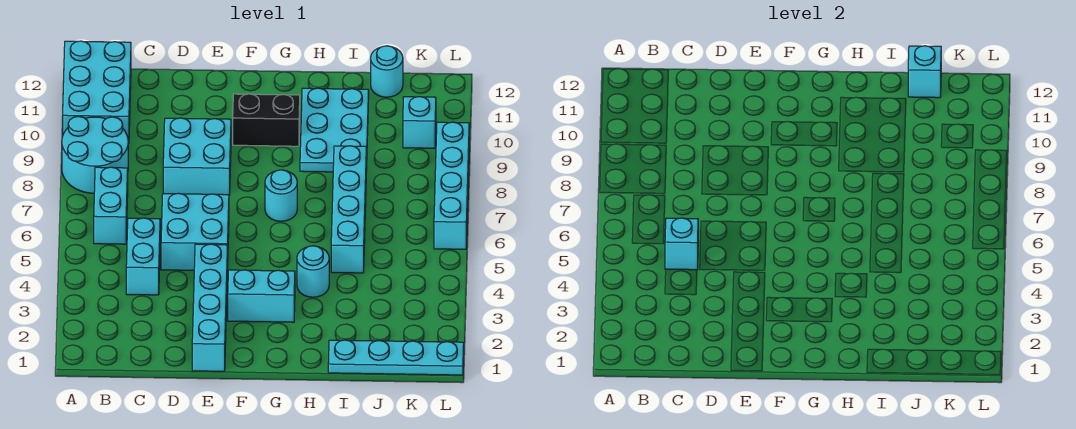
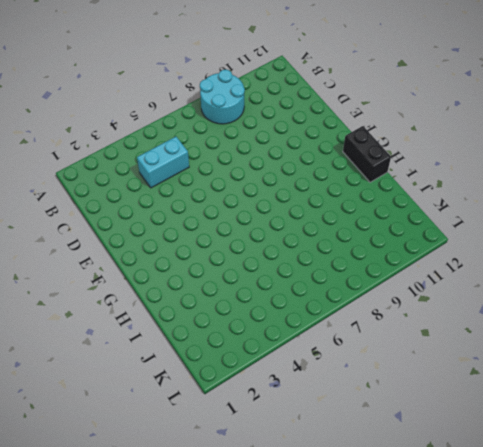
black 1x2 brick [343,126,391,182] -> black 1x2 brick moved to [233,94,300,146]
none -> cyan 2x3 brick [63,41,131,144]
none -> cyan 1x2 brick [94,167,128,244]
none -> cyan 2x2 brick [161,193,229,270]

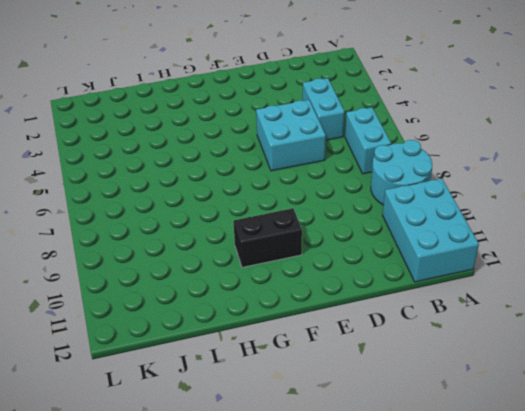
none -> cyan 2x2 brick [163,118,231,195]
none -> cyan 1x4 brick [192,244,228,371]
none -> cyan 1x2 brick [228,270,295,322]

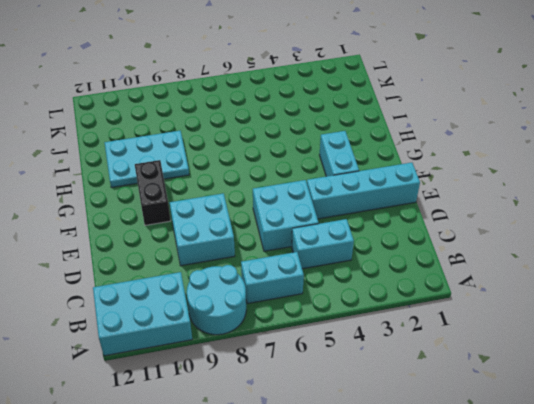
none -> cyan 1x1 round brick [265,170,297,221]
none -> cyan 1x1 round brick [297,246,329,297]
none -> cyan 1x4 plate [328,340,464,375]

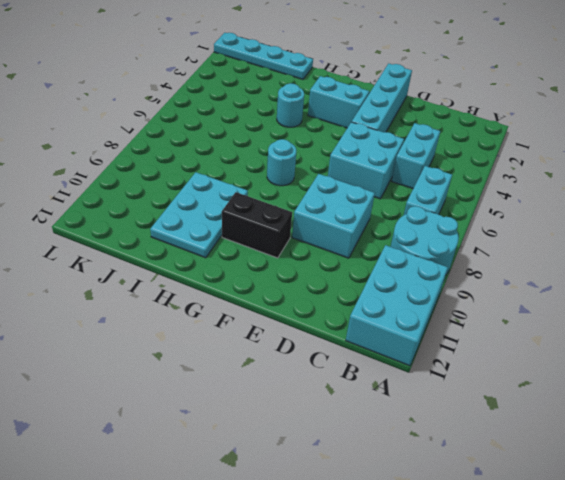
none -> cyan 1x4 brick [331,146,366,273]
none -> cyan 1x1 round brick [371,46,403,97]
none -> cyan 1x1 brick [403,97,436,148]

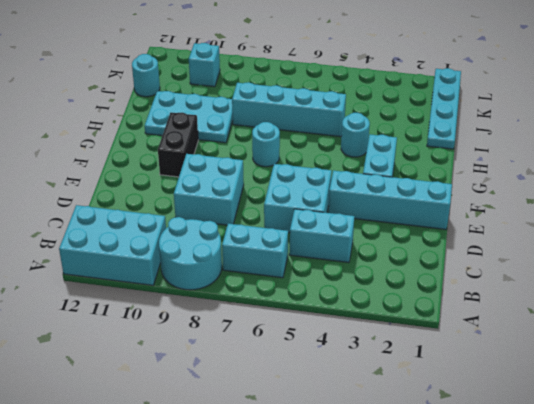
none -> cyan 1x4 brick [434,122,469,249]
none -> cyan 1x1 brick [665,218,698,270]
none -> cyan 1x1 brick [908,46,941,98]

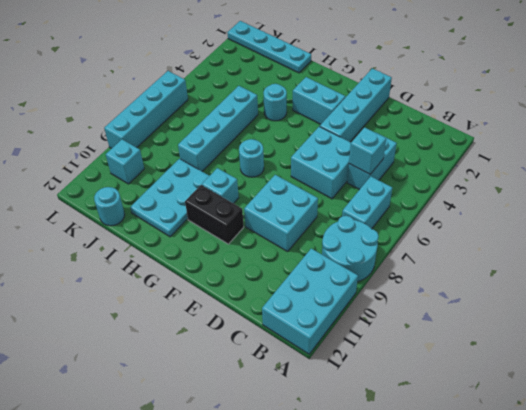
cyan 1x1 brick [202,168,239,204] -> cyan 1x1 brick moved to [908,46,941,98]

